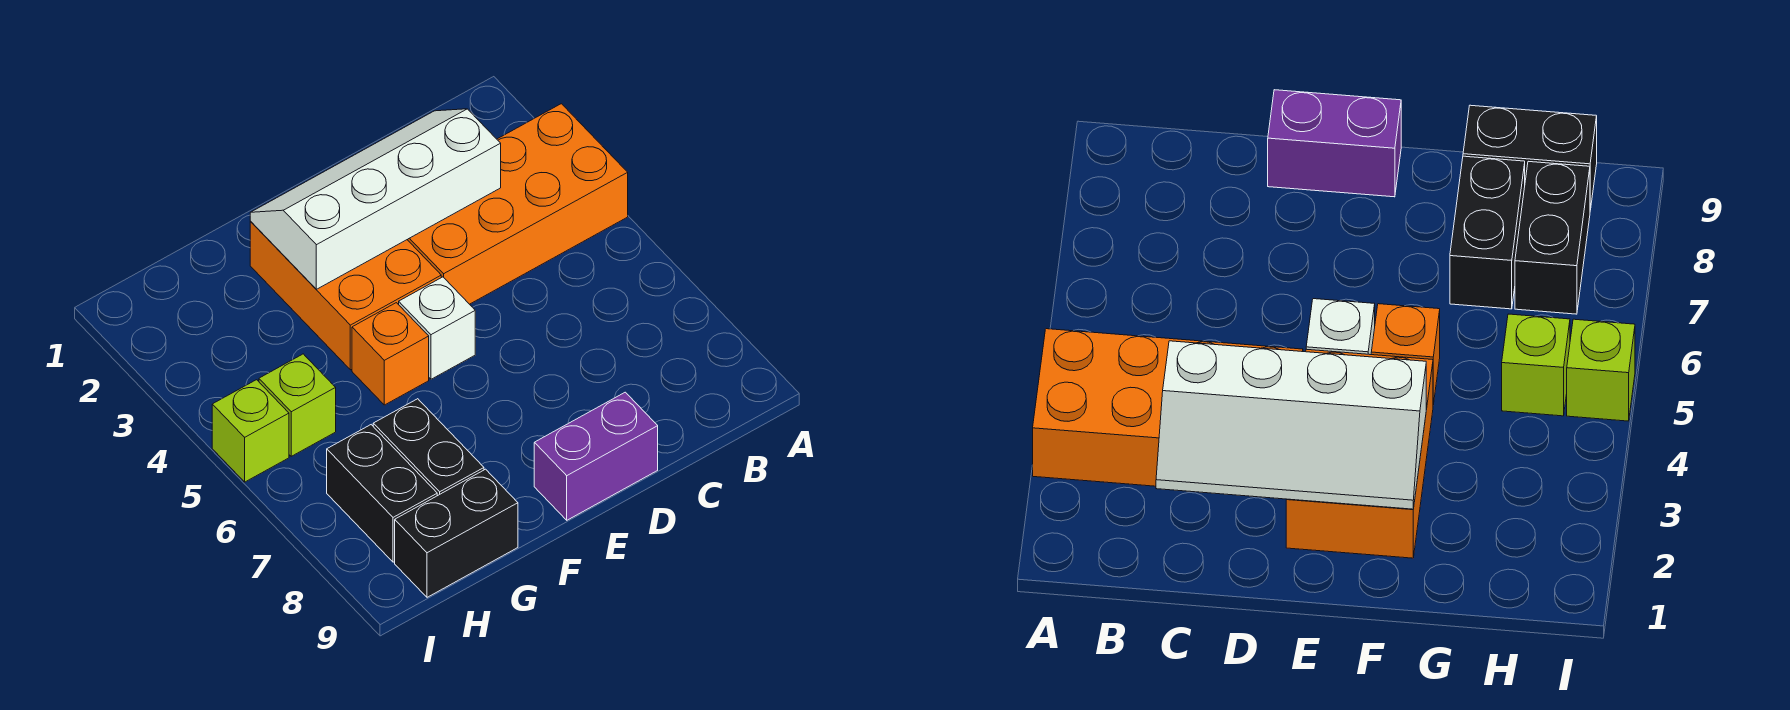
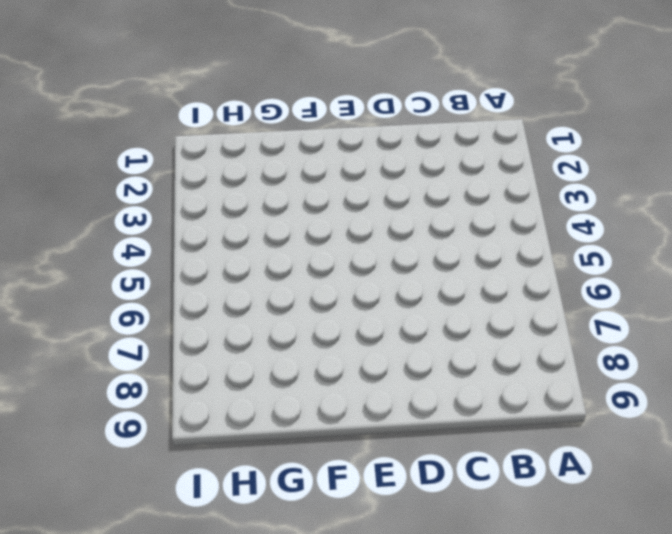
none -> orange 2x4 brick [407,104,628,304]
none -> purple 1x2 brick [534,392,658,520]

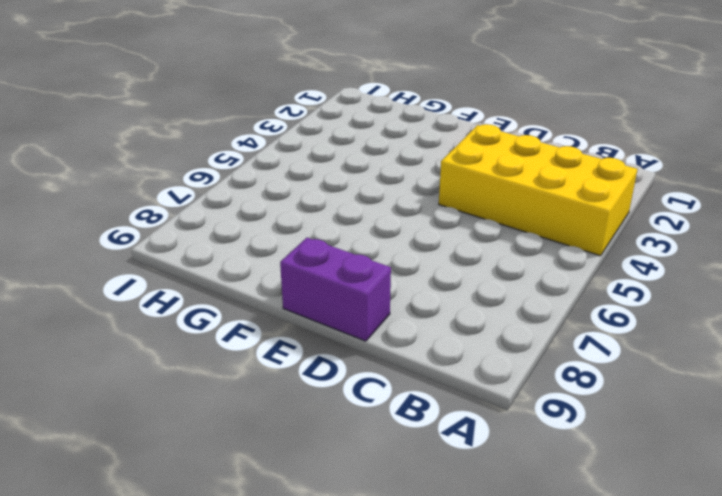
yellow 2x4 brick [439,124,638,256] -> orange 2x4 brick [407,104,628,304]
none -> orange 2x3 brick [250,221,441,370]
none -> white 1x1 brick [399,277,475,379]

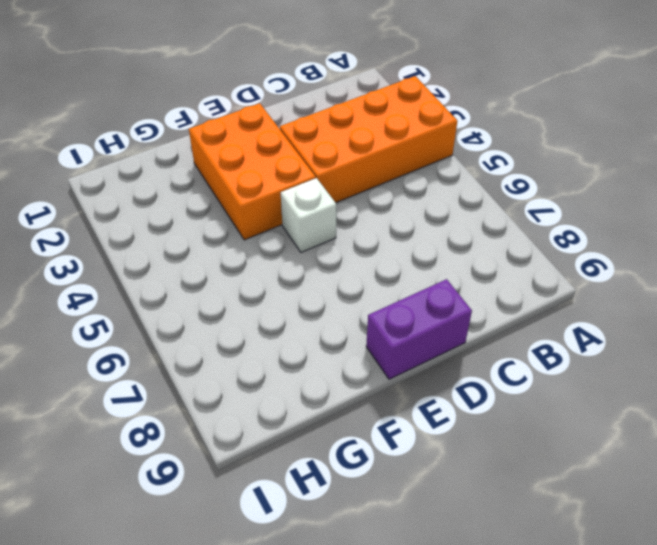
none -> orange 1x1 brick [352,303,429,405]
none -> black 1x2 brick [373,399,484,496]

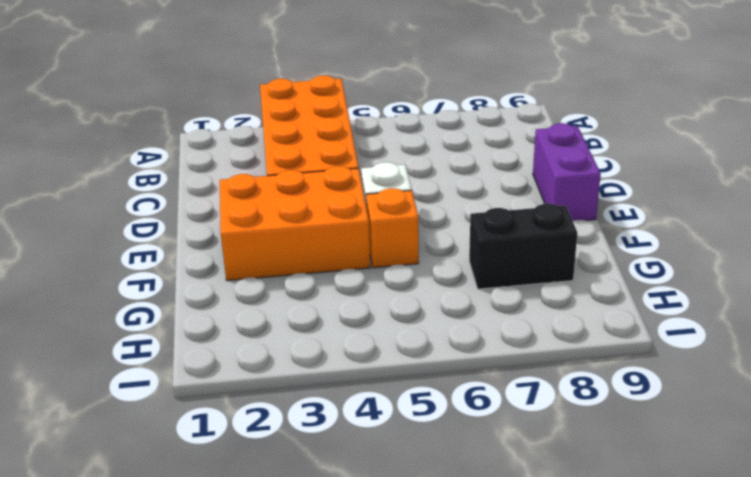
none -> black 1x2 brick [395,469,518,597]
none -> lime 1x1 brick [259,354,336,456]

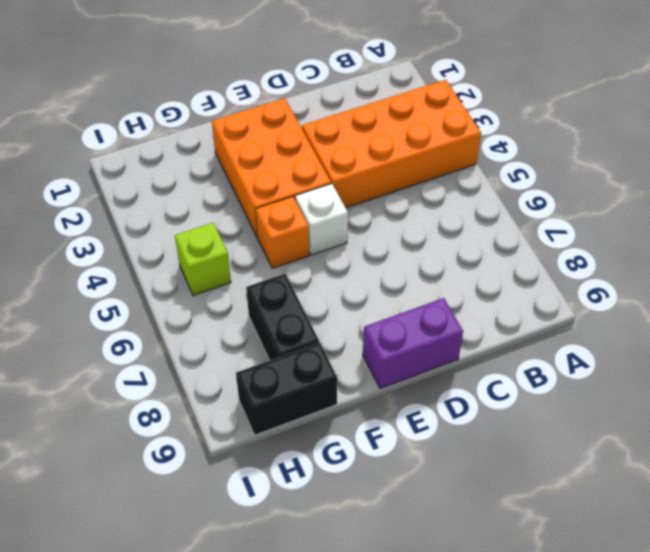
none -> black 1x2 brick [327,425,437,562]
none -> lime 1x1 brick [212,380,289,482]

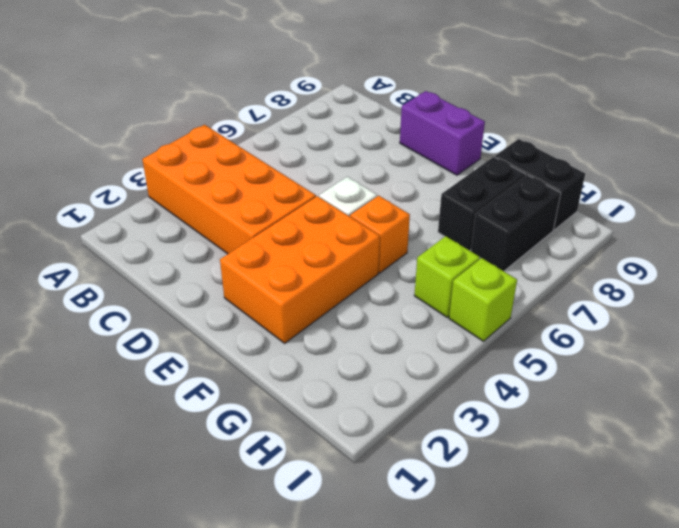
none -> white 2x4 slope [250,109,501,289]

